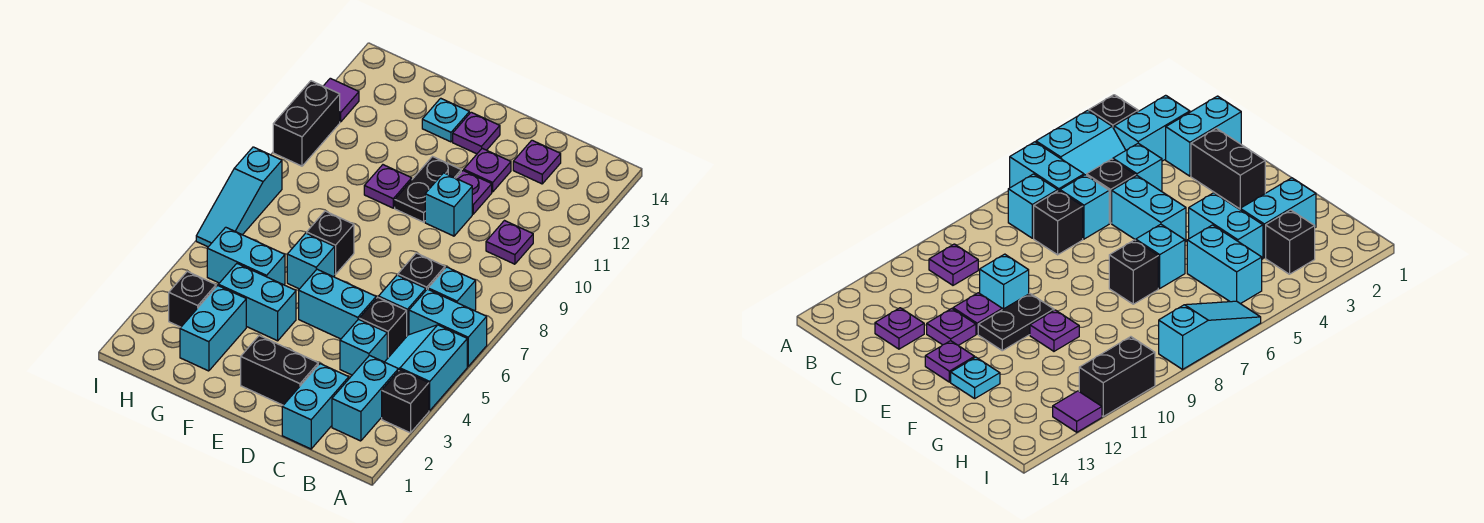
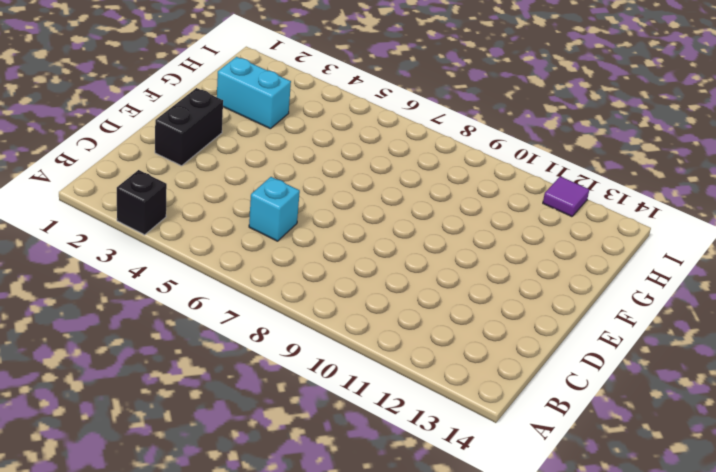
none -> cyan 2x2 slope [385,325,467,411]
none -> cyan 1x2 brick [409,289,487,366]
none -> cyan 1x2 brick [332,355,398,441]
none -> cyan 1x1 brick [428,267,476,311]

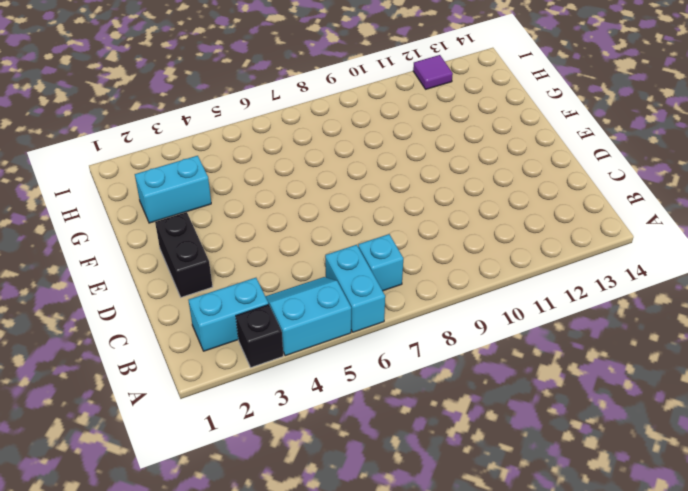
none -> purple 1x1 plate [486,221,533,264]
none -> cyan 1x2 brick [282,364,349,449]
none -> cyan 1x1 brick [340,319,387,375]
none -> black 1x1 brick [359,297,407,359]

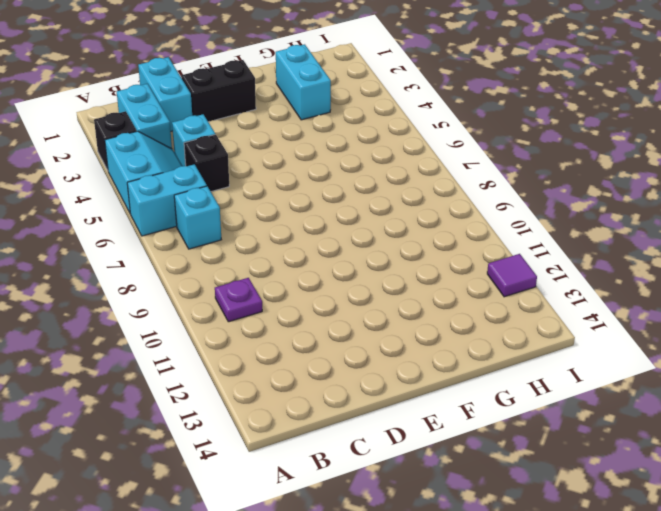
none -> cyan 1x1 brick [379,275,426,336]
none -> black 1x1 brick [398,253,445,290]
none -> purple 1x1 plate [513,140,561,184]
none -> cyan 1x2 brick [299,269,376,339]

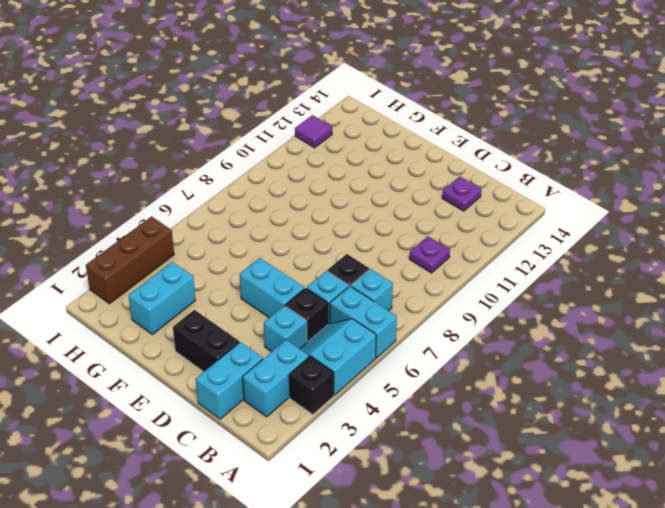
brown 1x3 brick [86,217,174,304] -> none
none -> cyan 1x1 brick [425,173,472,236]
none -> purple 1x1 plate [456,170,492,214]
none -> purple 1x1 plate [464,148,511,192]
none -> black 1x2 plate [395,157,461,222]

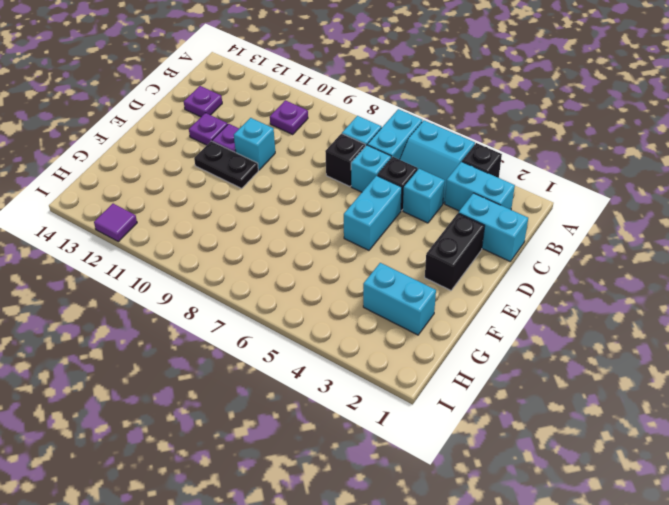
none -> purple 1x1 plate [453,112,500,154]
none -> cyan 1x2 brick [218,264,296,341]
none -> cyan 1x1 brick [287,233,335,289]
none -> black 1x1 brick [307,211,354,274]

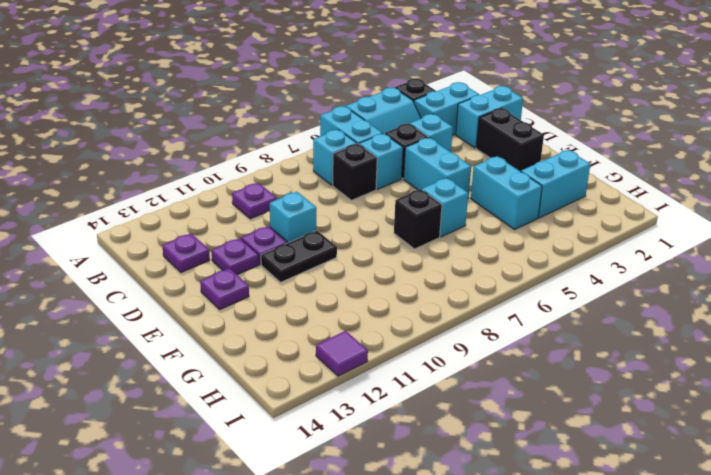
none -> purple 1x1 plate [364,165,412,208]
none -> cyan 1x1 plate [422,98,469,142]
none -> cyan 1x2 brick [207,227,285,285]
none -> black 1x1 brick [169,271,216,327]

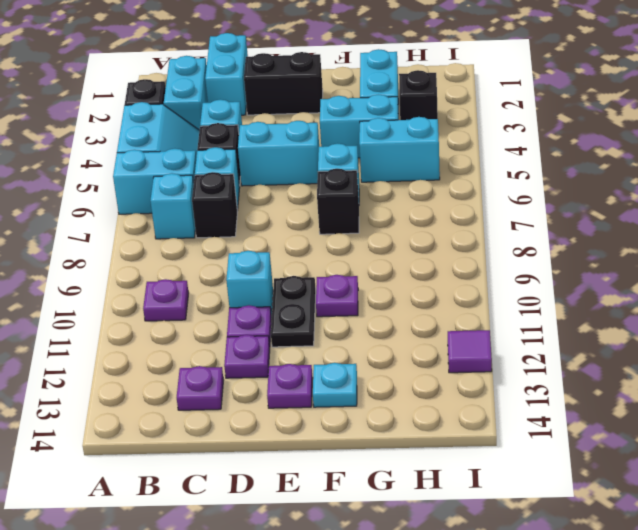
none -> cyan 1x3 slope [196,147,282,247]
none -> black 1x2 brick [273,81,340,166]

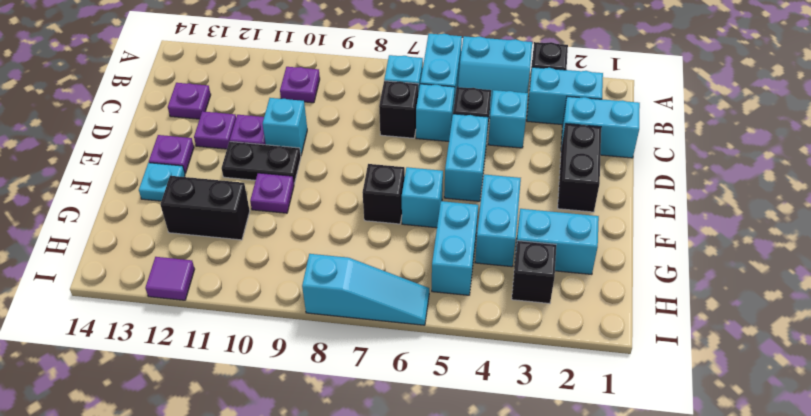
black 1x2 brick [160,176,250,240] -> black 1x2 brick moved to [273,81,340,166]

